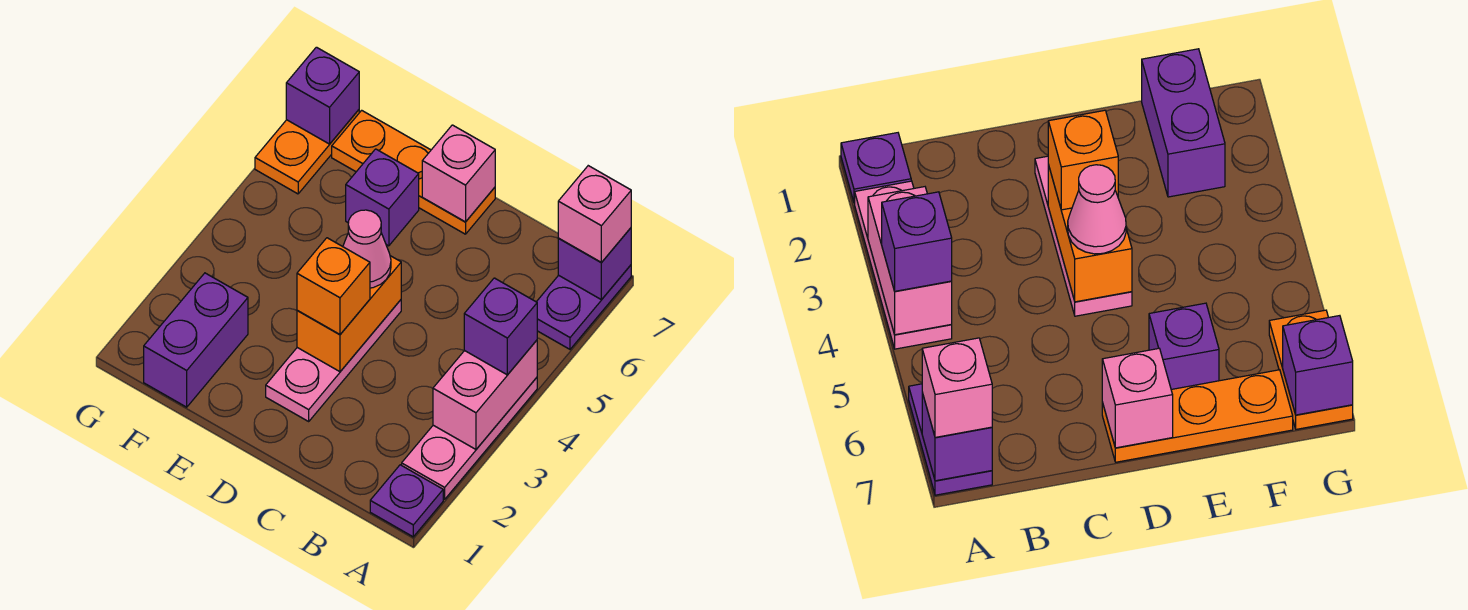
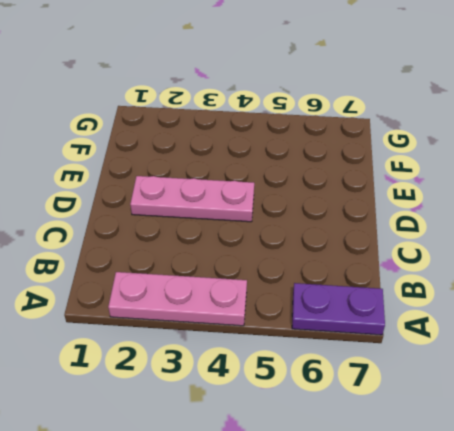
none -> purple 1x1 plate [370,465,443,537]
none -> orange 1x3 plate [332,110,495,234]
none -> purple 1x1 brick [346,149,419,246]

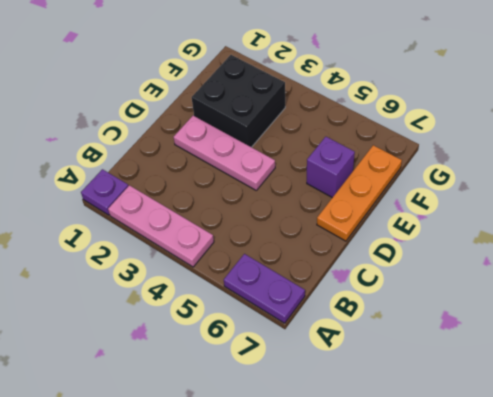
black 2x2 brick [192,55,285,147] -> purple 1x2 brick [144,273,248,407]
none -> orange 1x2 plate [255,110,359,194]
none -> pink 1x2 brick [433,340,537,449]
none -> purple 1x1 brick [558,228,631,300]

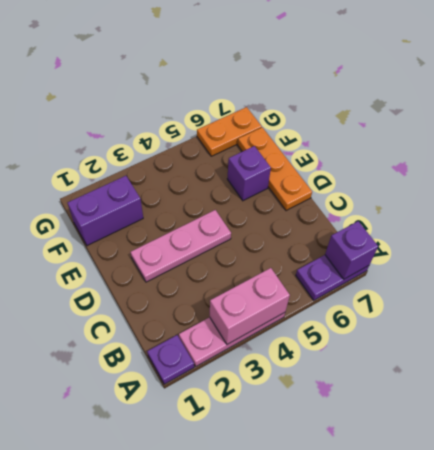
none -> orange 1x2 brick [297,256,401,372]
none -> pink 1x1 brick [422,125,495,222]
none -> purple 1x1 brick [286,47,359,144]

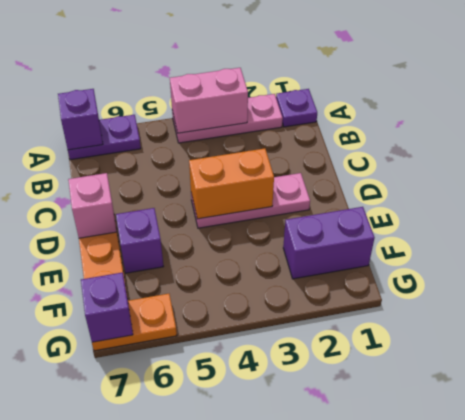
none -> purple 1x1 brick [464,278,537,375]
none -> pink 1x1 brick [558,166,631,263]
none -> orange 1x1 brick [297,238,370,335]

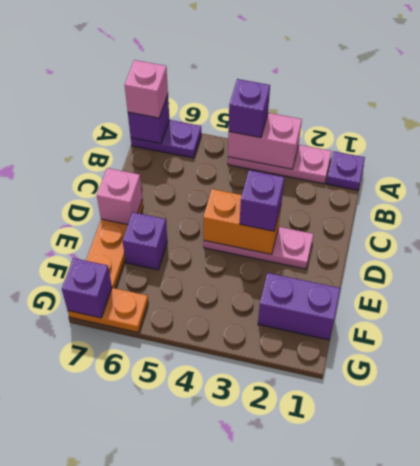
purple 1x1 brick [240,170,284,231] -> orange 1x1 brick [297,238,370,335]
none -> pink 1x1 cone [343,210,391,288]

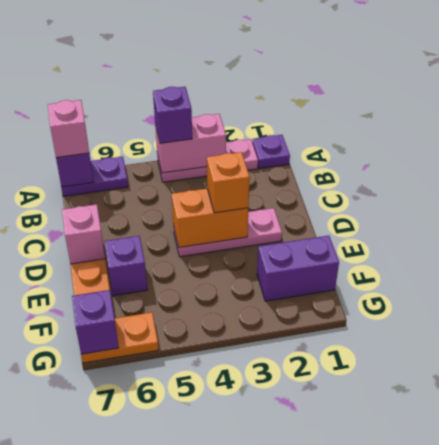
none -> pink 1x1 cone [343,210,391,288]

